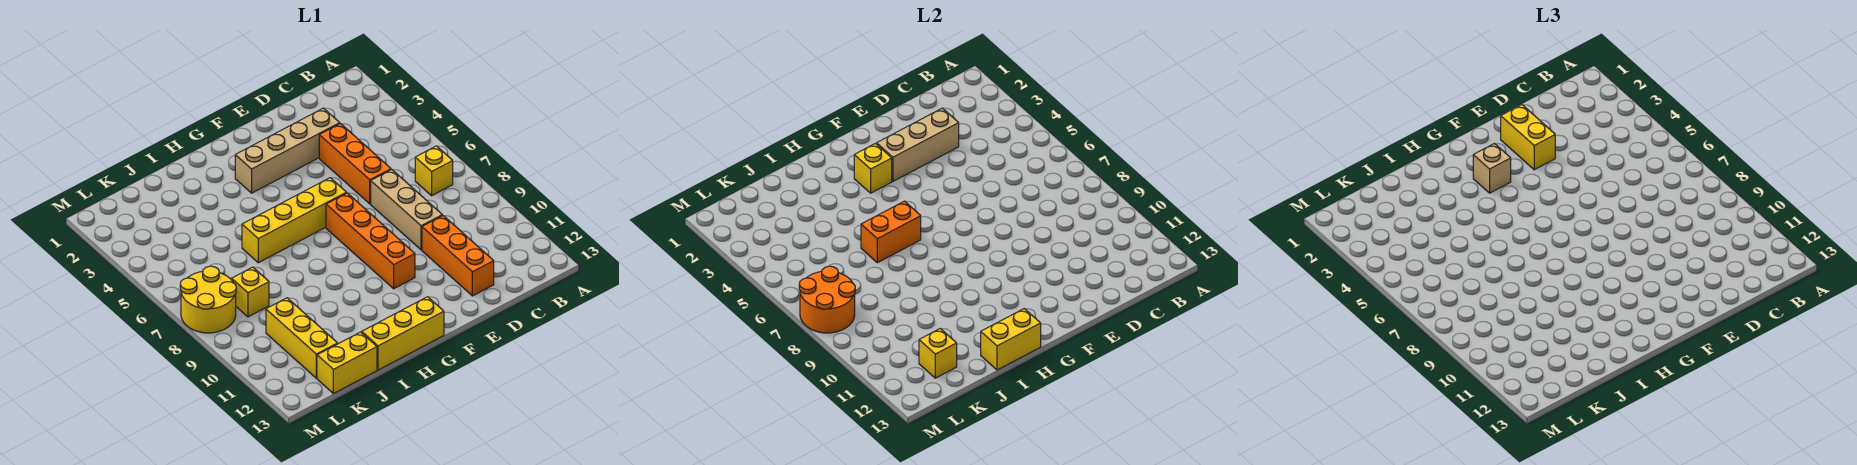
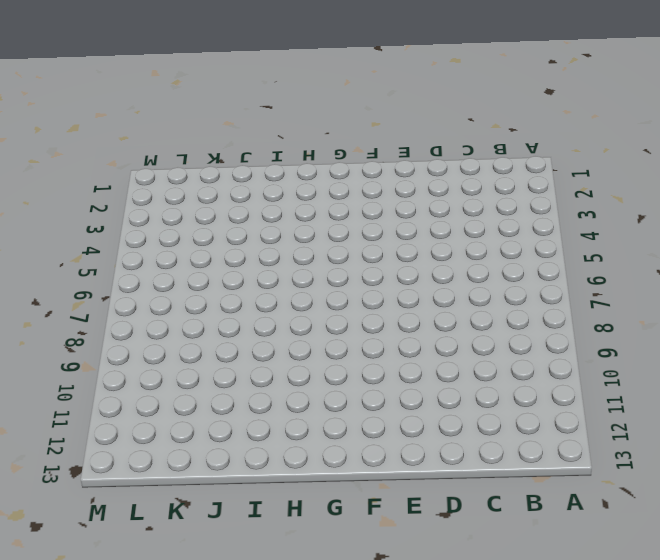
none -> yellow 1x1 brick [415,146,453,196]
none -> tan 1x4 brick [235,108,340,193]
none -> orange 1x3 brick [319,124,391,204]

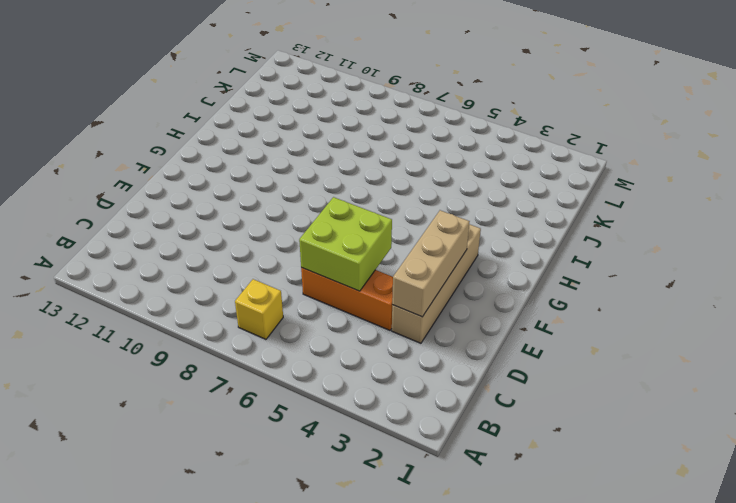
lime 2x2 brick [299,197,392,291] -> none
none -> tan 1x3 brick [371,170,442,250]
none -> orange 1x3 brick [422,216,494,296]
none -> yellow 1x4 brick [242,178,346,263]

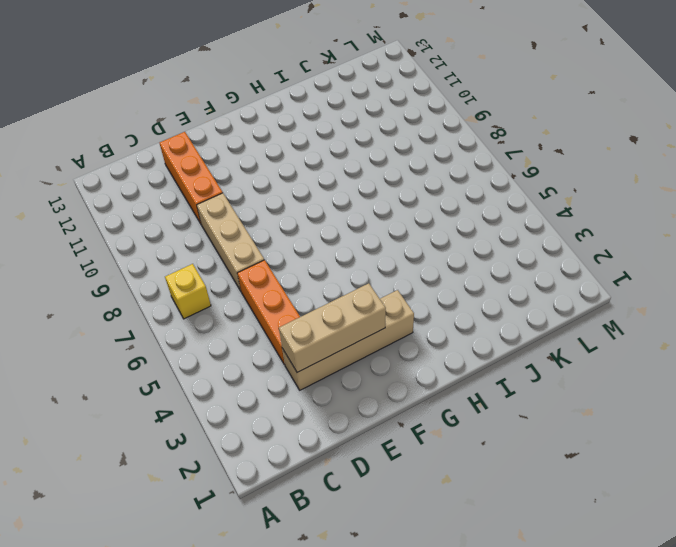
none -> yellow 1x4 brick [242,178,346,263]
none -> orange 1x4 brick [326,193,415,289]
none -> yellow 1x3 brick [361,297,444,370]

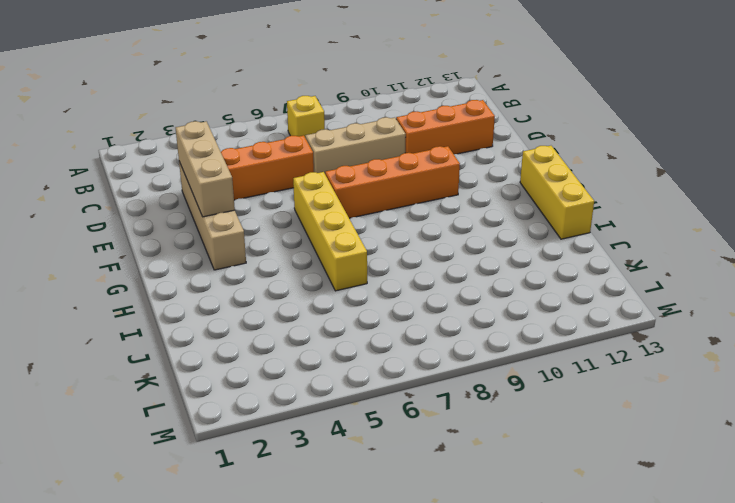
none -> yellow 1x2 brick [317,332,377,394]
none -> yellow 1x1 brick [232,267,269,317]
none -> yellow 1x3 brick [266,298,338,378]

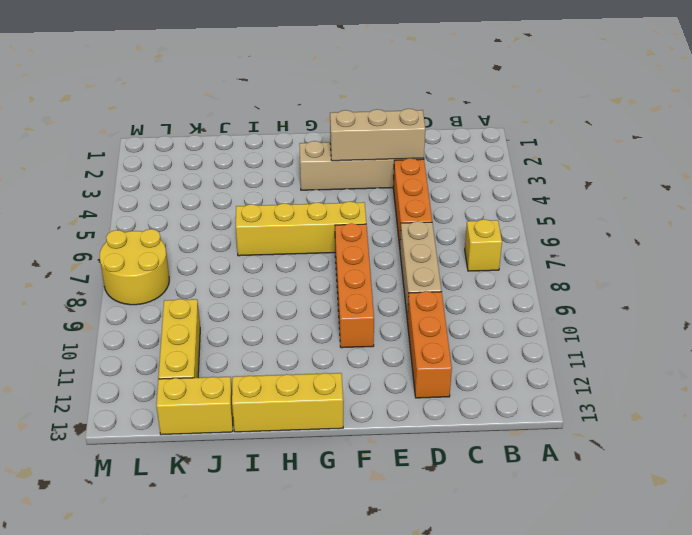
none -> yellow 1x1 brick [232,267,269,317]
none -> yellow 1x1 brick [854,144,892,193]
none -> orange 1x2 brick [861,201,921,263]

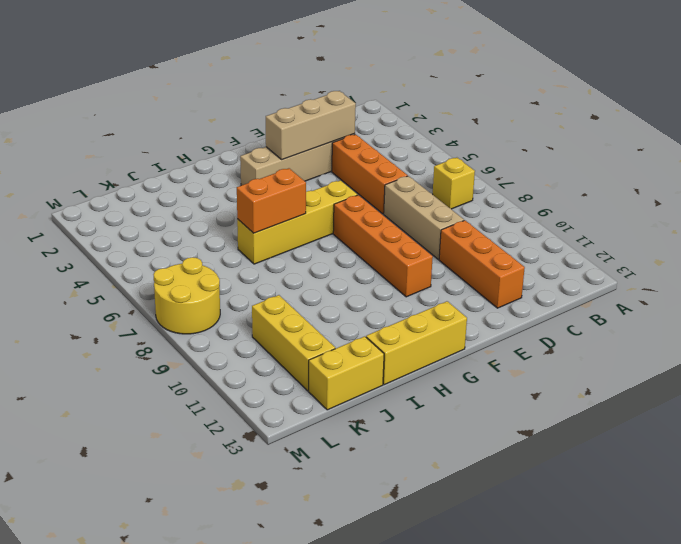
none -> yellow 1x1 brick [232,267,269,317]
none -> yellow 1x1 brick [854,144,892,193]
none -> yellow 1x2 brick [981,309,1041,370]

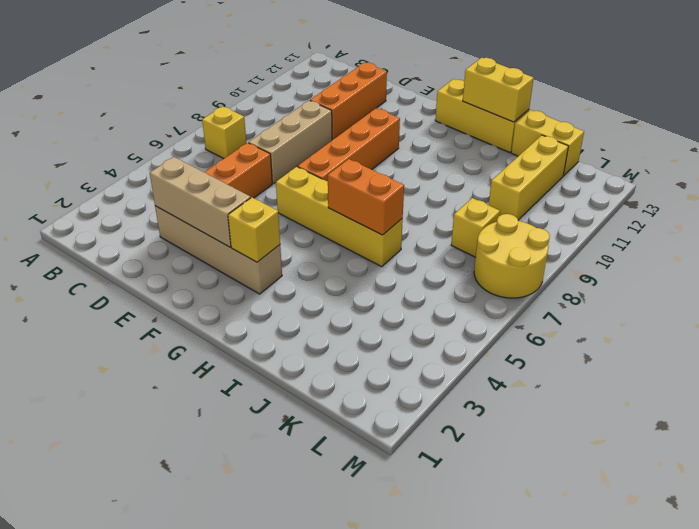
none -> yellow 1x1 brick [919,329,957,378]
none -> orange 2x2 round brick [799,266,855,333]
none -> yellow 1x2 brick [1501,105,1555,170]

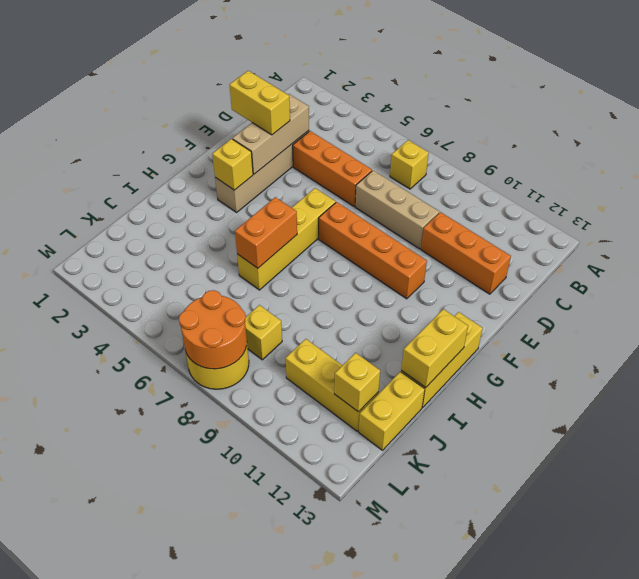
none -> tan 1x1 brick [1473,144,1511,193]

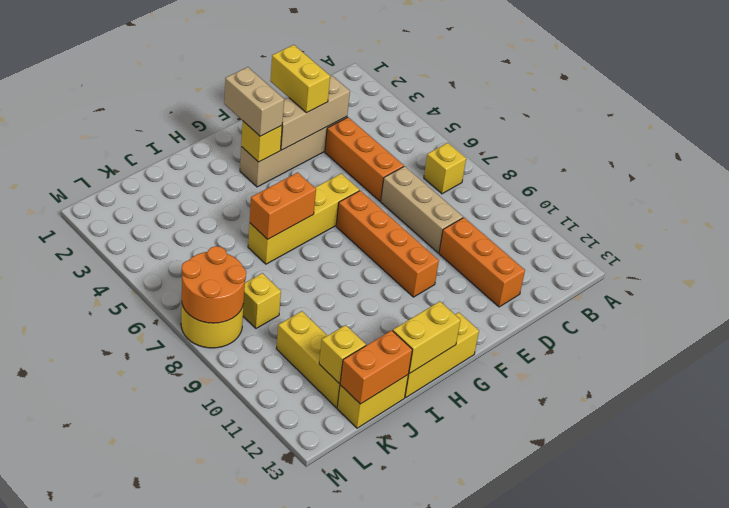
tan 1x2 brick [224,67,284,136] -> tan 1x1 brick [1473,144,1511,193]
orange 1x2 brick [340,330,412,404] -> none

